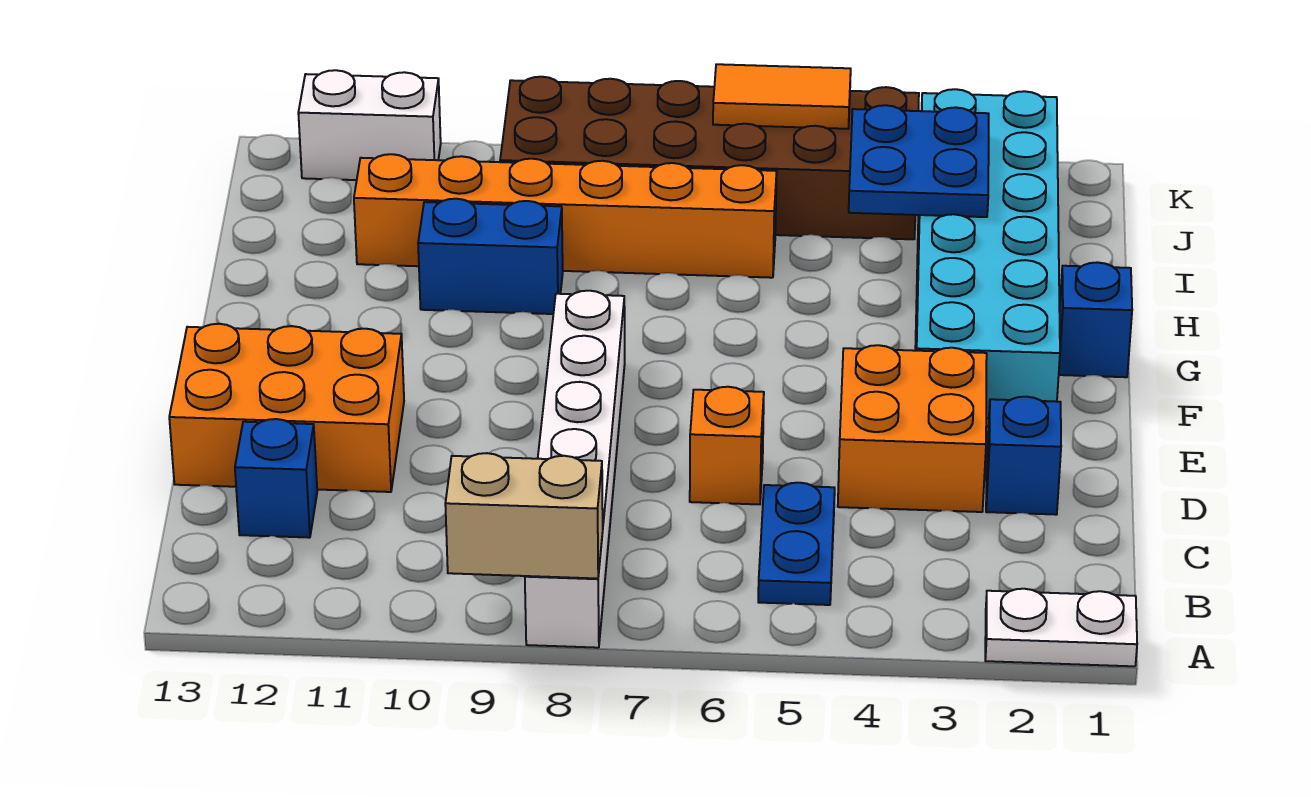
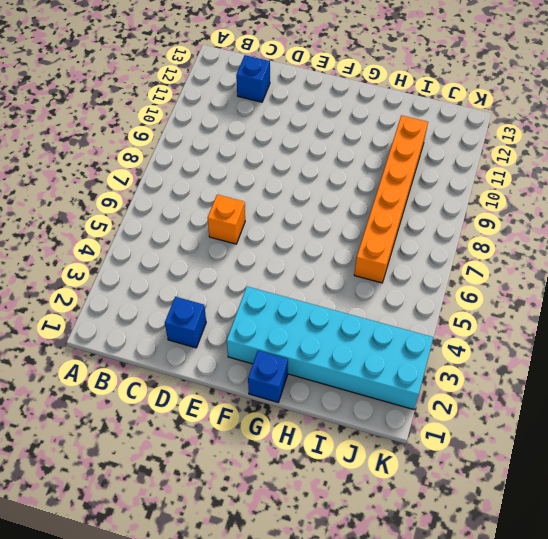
none -> white 1x2 plate [985,589,1137,666]
none -> white 1x6 brick [525,291,625,648]
none -> blue 1x2 plate [758,483,835,605]

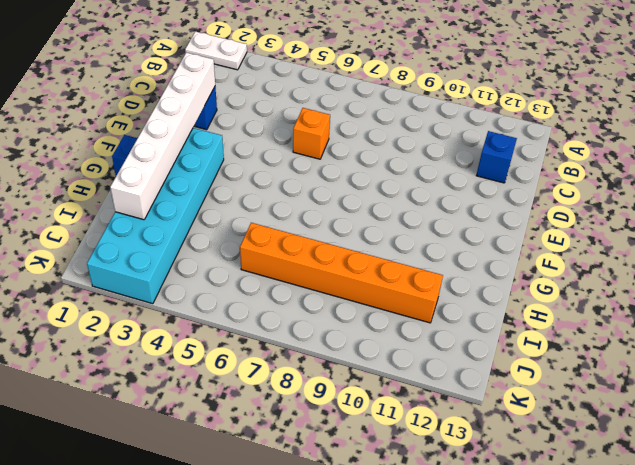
white 1x6 brick [110,52,215,220] -> white 1x6 brick moved to [525,291,625,648]
none -> blue 1x2 plate [758,483,835,605]
none -> orange 2x2 brick [838,345,987,512]
none -> orange 2x3 brick [169,324,404,492]

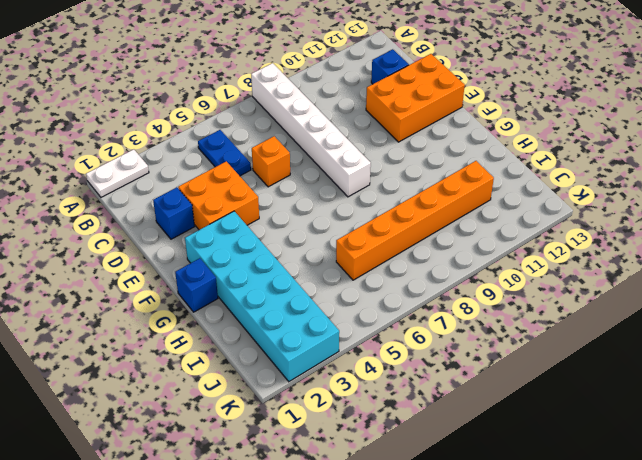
none -> blue 1x2 brick [418,199,563,314]
none -> brown 2x6 brick [500,77,919,239]
none -> white 1x2 brick [298,70,441,180]

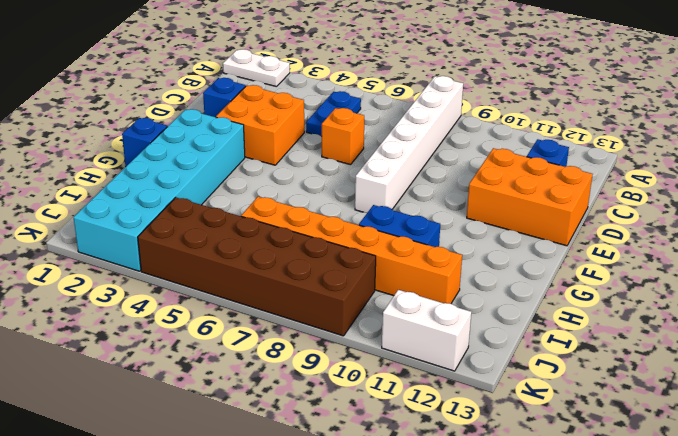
none -> tan 1x2 brick [445,453,603,579]
none -> blue 2x2 plate [849,105,989,217]
none -> orange 1x2 tile [713,64,851,129]

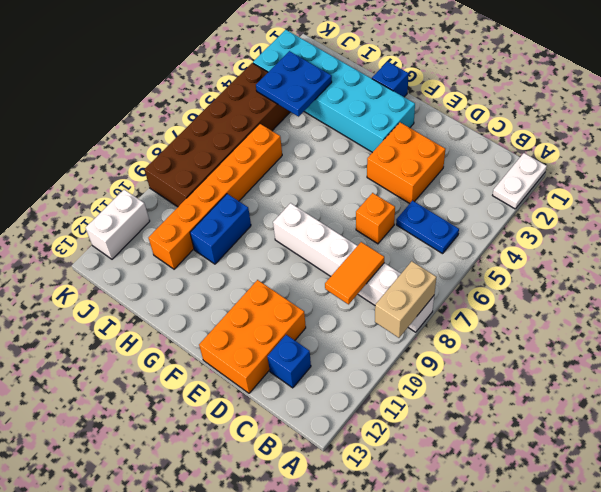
orange 1x2 tile [325,242,384,304] -> orange 1x2 tile moved to [713,64,851,129]
none -> blue 1x1 brick [986,397,1061,515]

